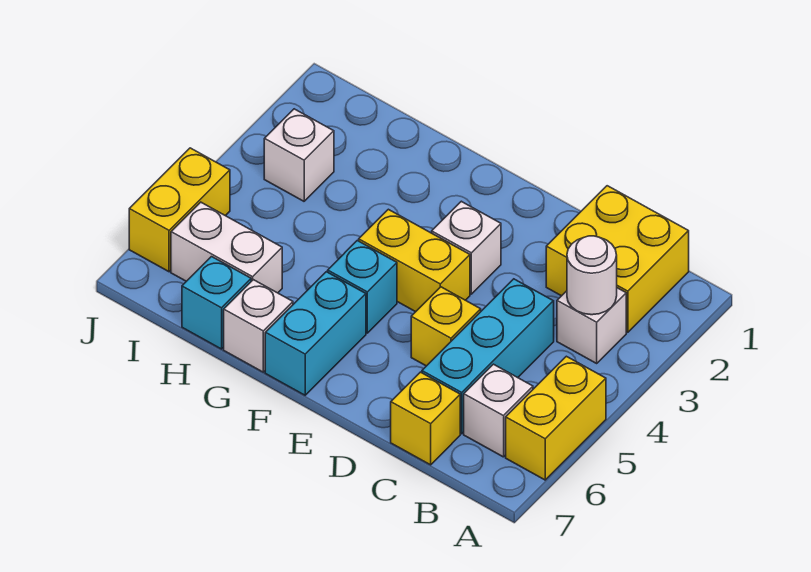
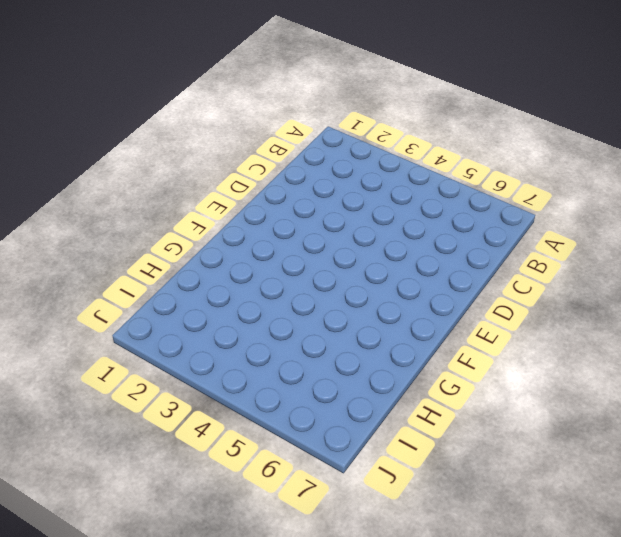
none -> yellow 1x2 brick [506,356,606,480]
none -> yellow 2x2 brick [546,186,689,332]
none -> white 1x1 brick [557,288,626,363]

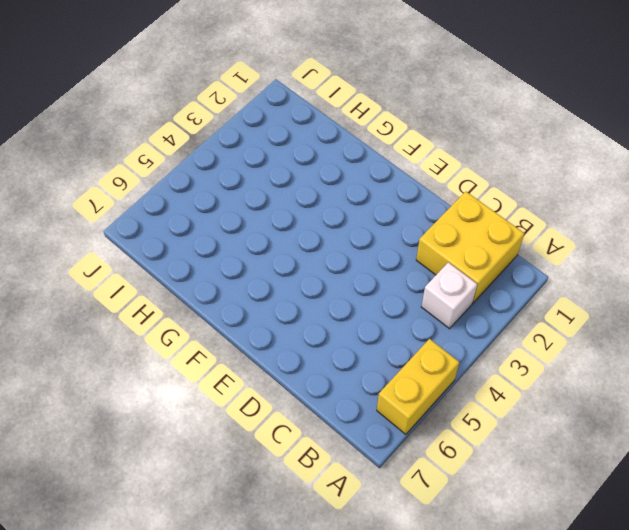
none -> white 1x1 brick [464,364,533,457]
none -> cyan 1x3 brick [422,279,554,434]
none -> yellow 1x1 brick [391,372,460,465]

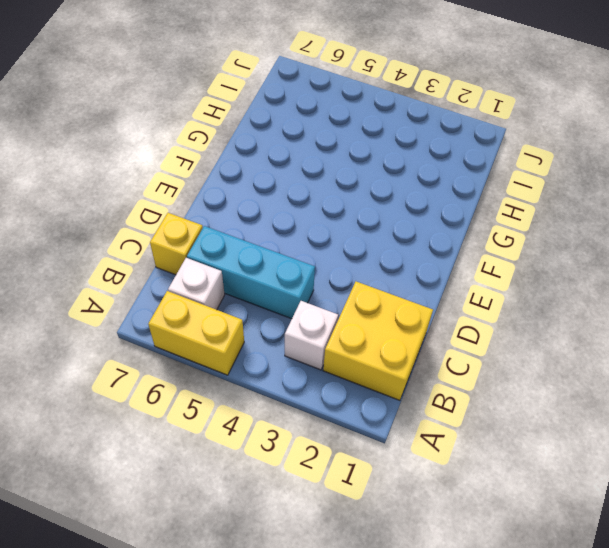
none -> yellow 1x1 brick [411,287,481,366]
none -> white 1x1 brick [432,201,501,294]
none -> yellow 1x2 brick [359,209,470,312]

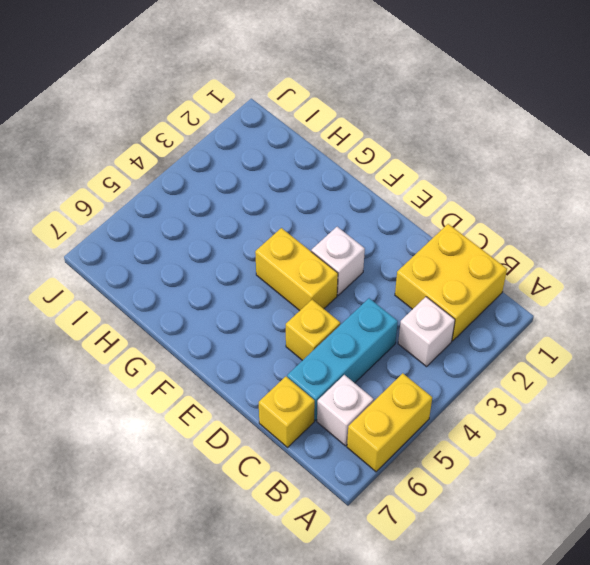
none -> cyan 1x1 brick [328,241,397,333]
none -> cyan 1x2 brick [265,272,366,395]
none -> white 1x1 brick [224,280,293,372]

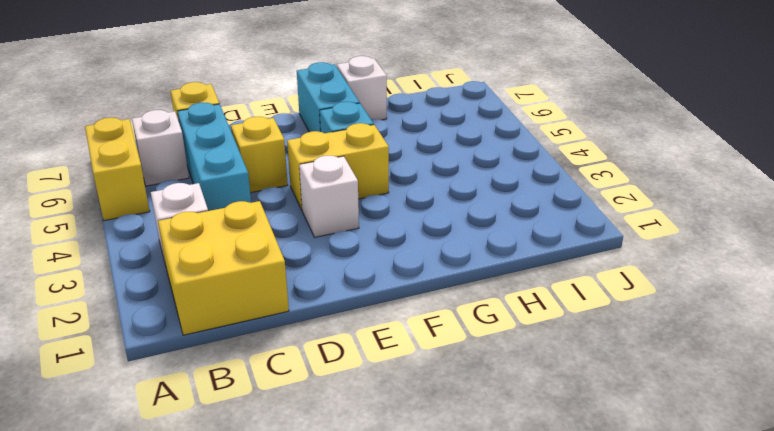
none -> white 1x2 brick [171,202,282,293]
none -> cyan 1x1 brick [182,257,251,349]
none -> white 1x1 brick [264,109,334,201]

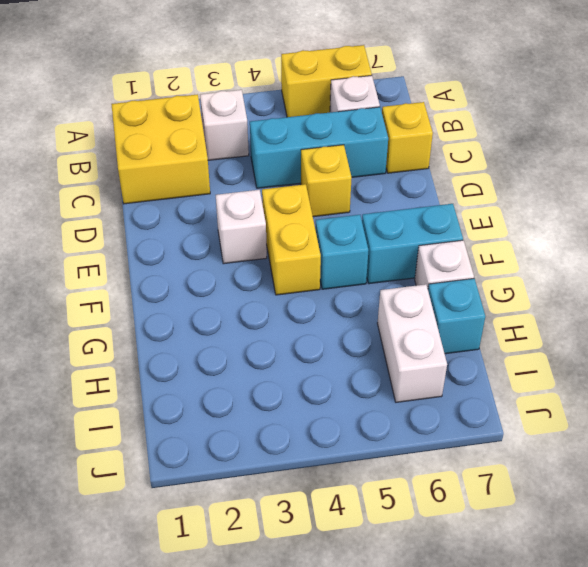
none -> white 1x1 brick [264,109,334,201]
none -> yellow 1x2 brick [129,148,230,272]
none -> white 1x1 round brick [567,236,617,315]

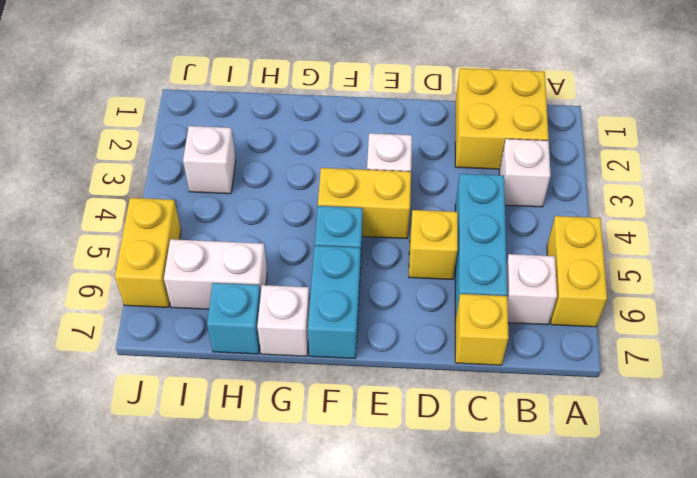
none -> white 1x1 round brick [567,236,617,315]

